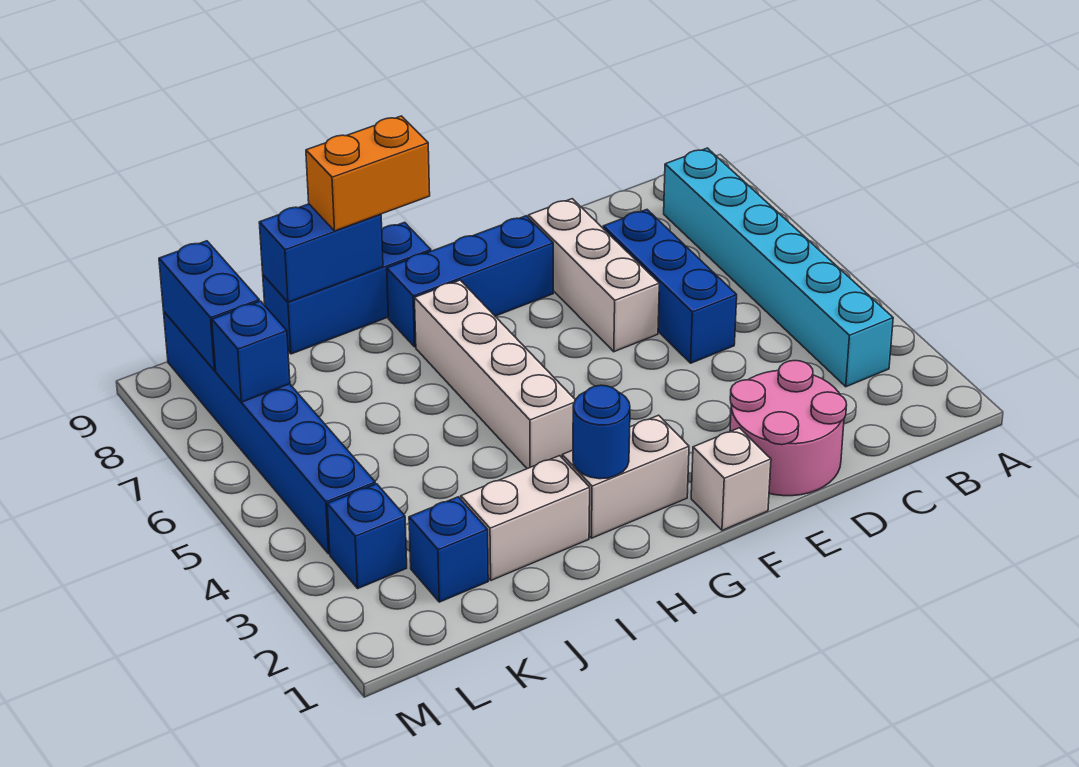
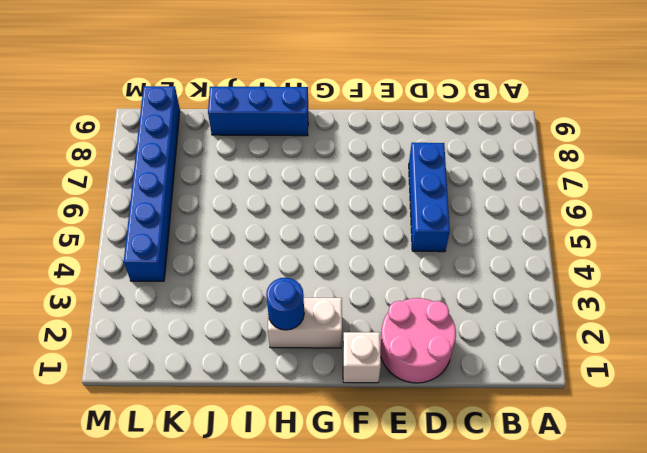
none -> cyan 1x6 brick [664,148,893,387]
none -> white 1x3 brick [528,199,659,352]
none -> blue 1x3 brick [387,216,553,347]

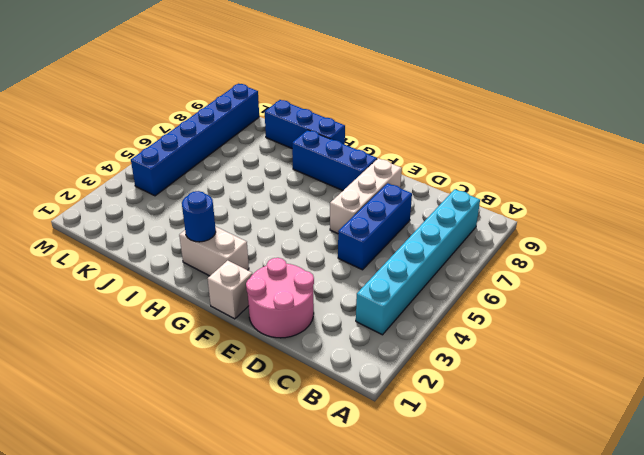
none -> white 1x4 brick [415,280,575,469]
none -> white 1x2 brick [461,456,590,580]
none -> blue 1x1 brick [409,497,488,602]

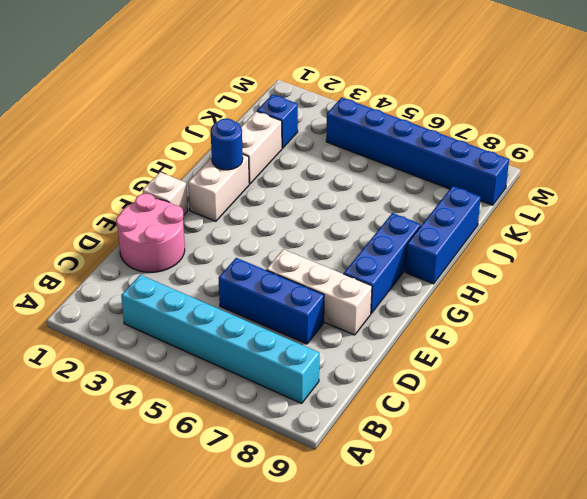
none -> white 1x4 brick [415,280,575,469]
none -> blue 1x1 brick [327,484,407,588]
none -> blue 1x2 brick [259,204,383,302]

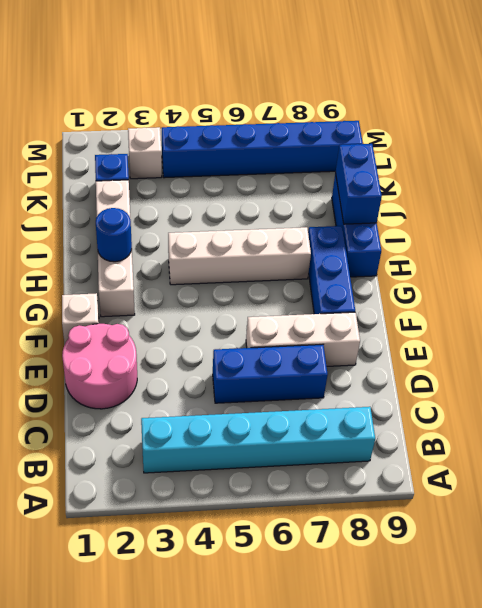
white 1x1 brick [128,127,162,179] -> blue 1x1 brick [327,484,407,588]
none -> blue 1x1 brick [212,301,290,402]
none -> blue 1x2 brick [159,241,259,371]
none -> orange 1x2 brick [306,116,430,231]

